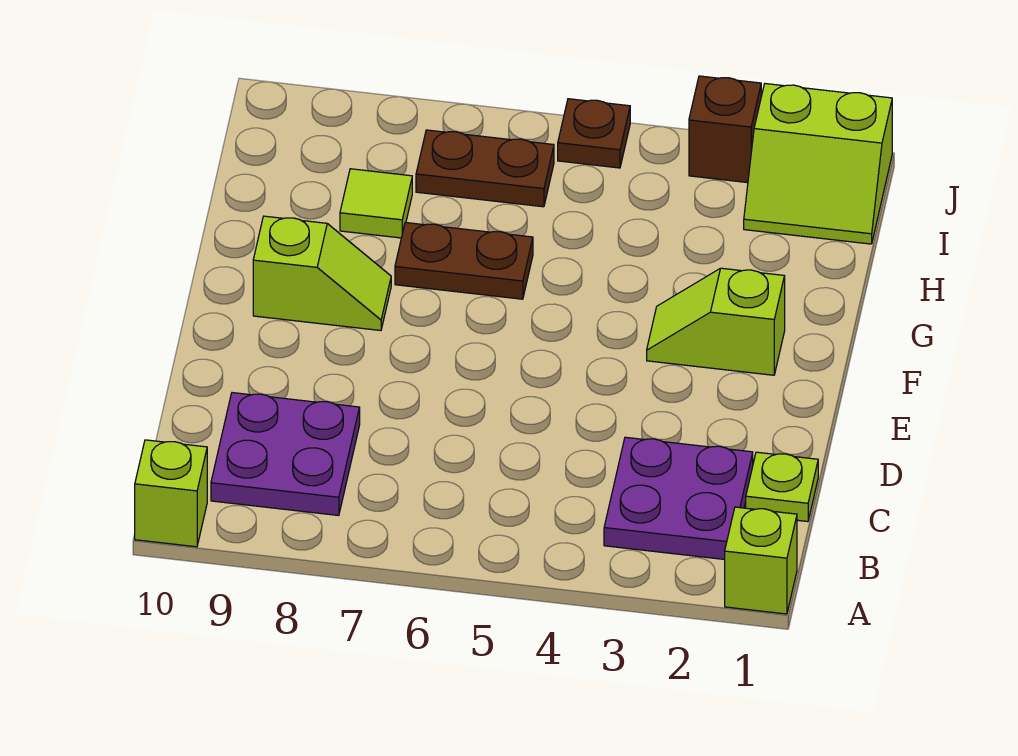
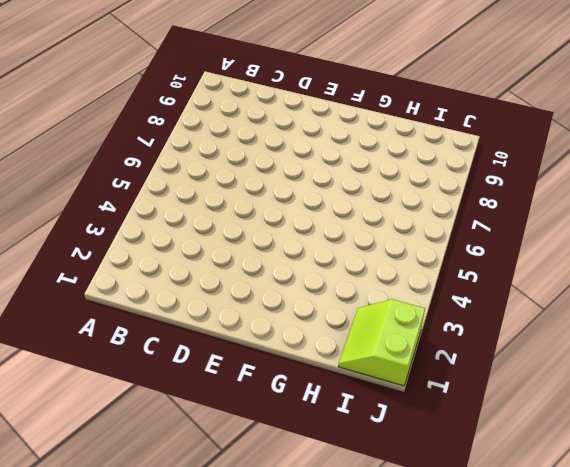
none -> lime 1x1 brick [725,507,797,614]
none -> lime 1x1 brick [135,440,207,547]
none -> purple 2x2 plate [604,437,753,560]

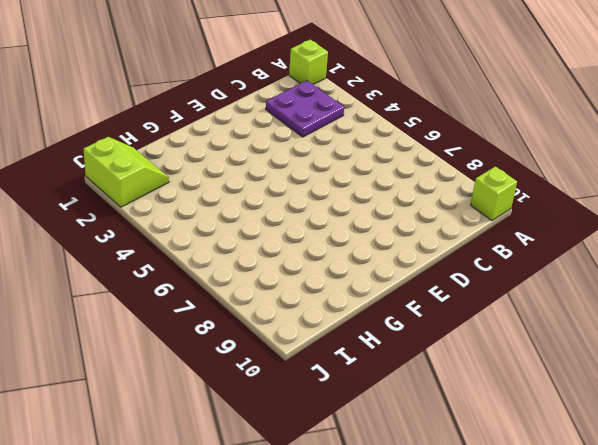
none -> purple 2x2 plate [211,393,360,516]
none -> lime 1x1 plate [746,452,818,522]
none -> lime 1x2 slope [647,268,785,375]

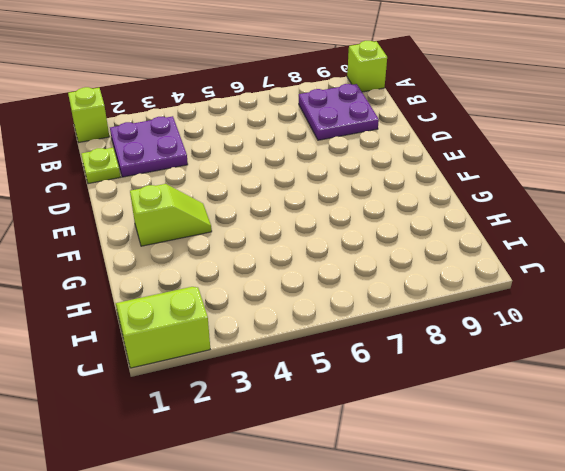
none -> lime 1x2 slope [253,216,391,331]
none -> brown 1x2 plate [395,223,533,299]
none -> lime 1x1 tile [340,169,412,238]

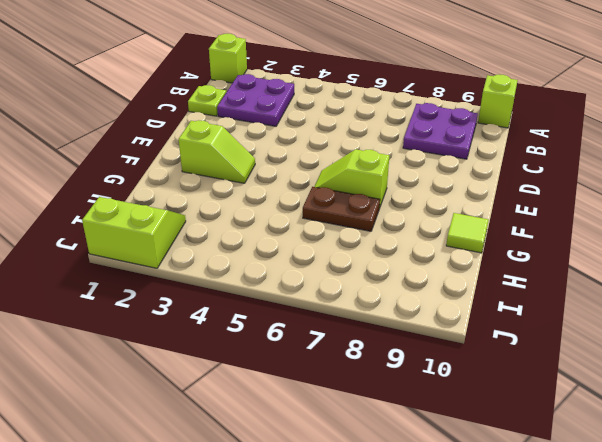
lime 1x2 slope [314,149,389,209] -> lime 1x2 slope moved to [253,216,391,331]
lime 1x1 tile [446,213,488,253] -> lime 1x1 tile moved to [340,169,412,238]
none -> brown 1x2 plate [416,130,554,207]
none -> brown 1x1 brick [689,76,761,183]
none -> brown 1x1 plate [558,99,630,168]

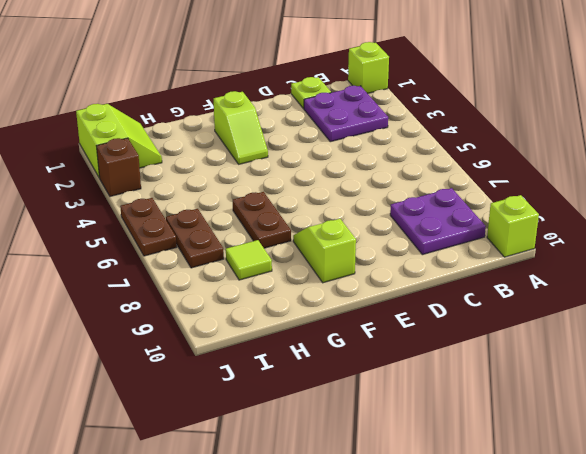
brown 1x2 plate [120,198,177,256] -> brown 1x1 plate [558,99,630,168]

